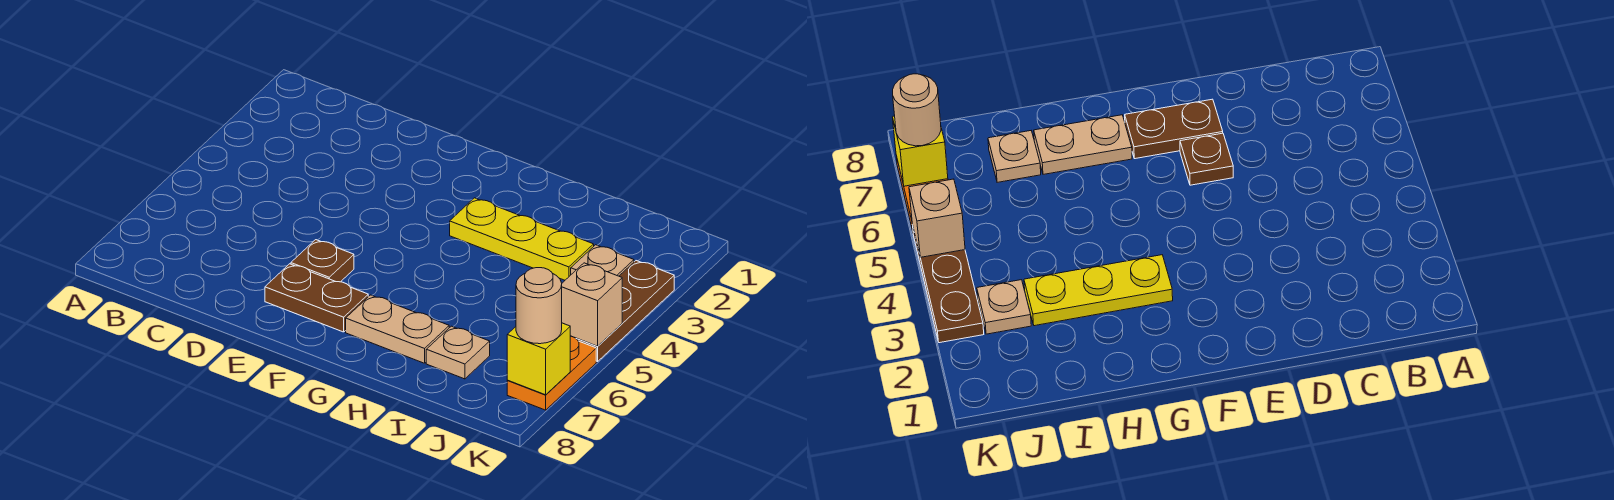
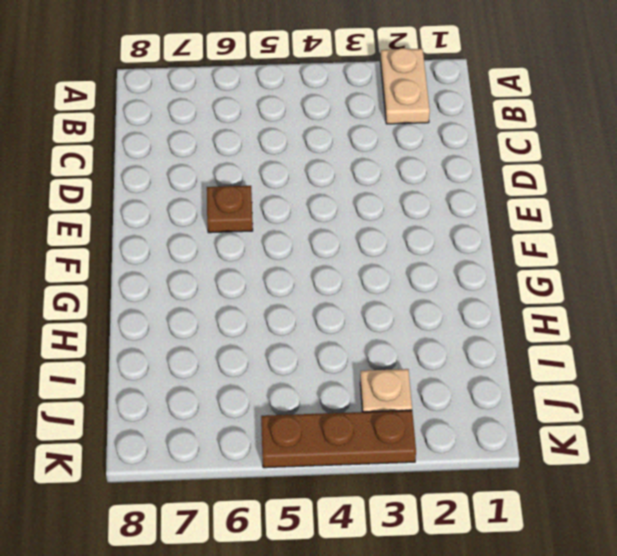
tan 1x2 plate [380,48,430,124] -> tan 1x2 plate moved to [346,295,449,363]
none -> brown 1x2 plate [265,264,368,332]
none -> yellow 1x3 plate [450,198,594,280]

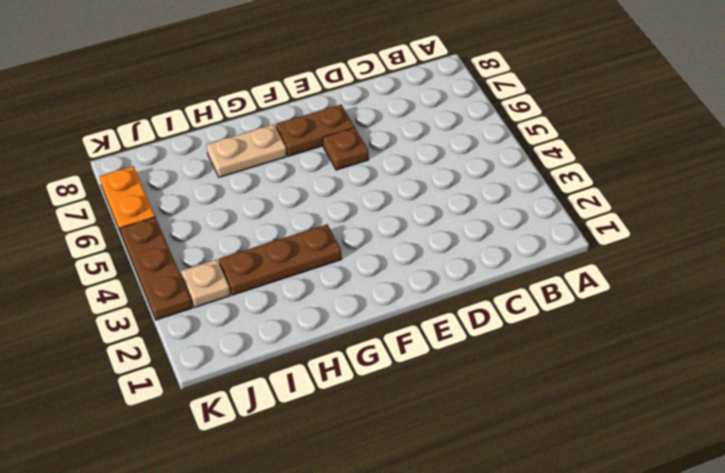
brown 1x3 plate [219,224,342,295] -> yellow 1x3 plate [450,198,594,280]
none -> tan 1x1 plate [426,326,490,379]
none -> tan 1x1 brick [562,263,622,346]

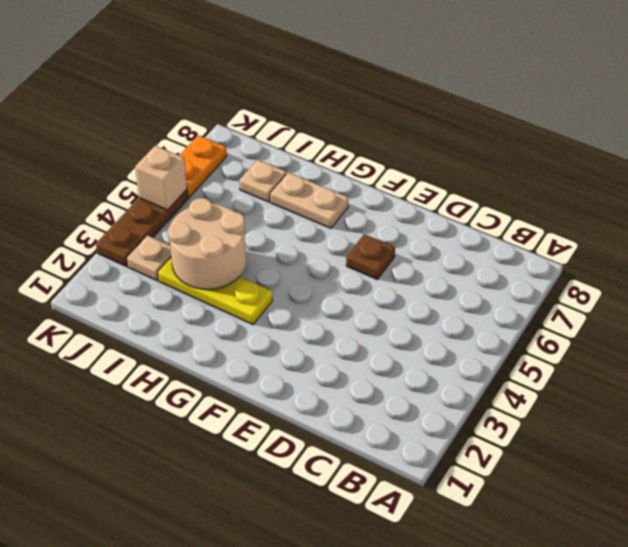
tan 2x2 round brick [168,198,246,289] -> none
none -> brown 1x2 plate [265,264,368,332]
none -> yellow 1x1 brick [507,323,570,395]

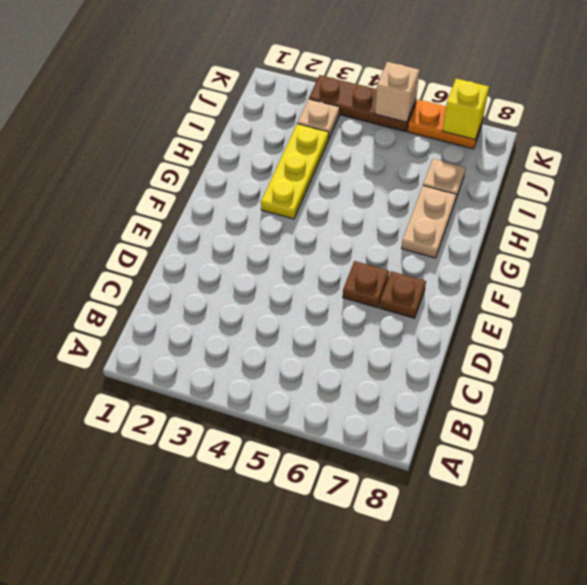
brown 1x1 plate [379,271,426,318] -> brown 1x2 plate [265,264,368,332]
none -> tan 1x1 round brick [516,268,562,344]

